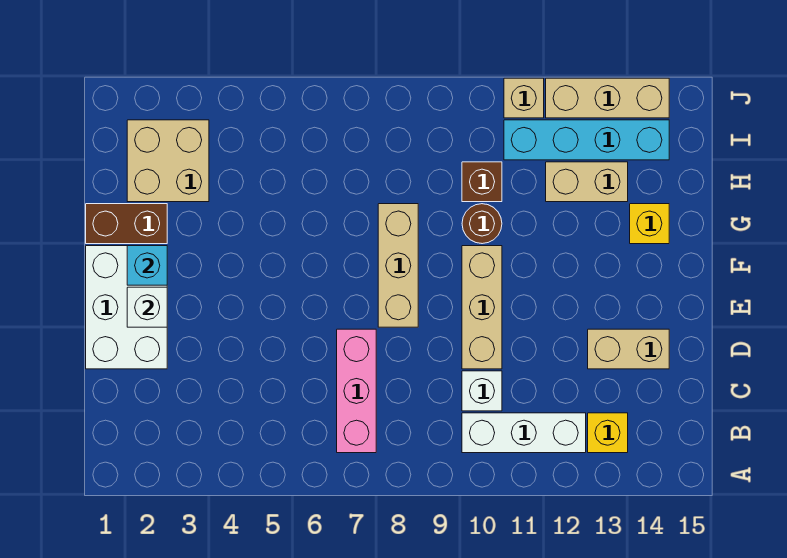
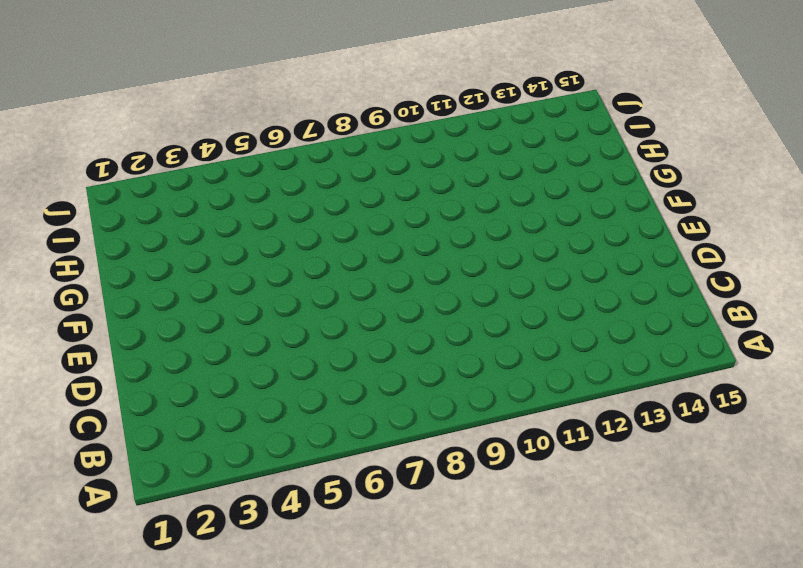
none -> pink 1x3 brick [337,329,376,453]
none -> white 1x3 brick [462,413,586,453]
none -> yellow 1x1 brick [588,413,628,453]

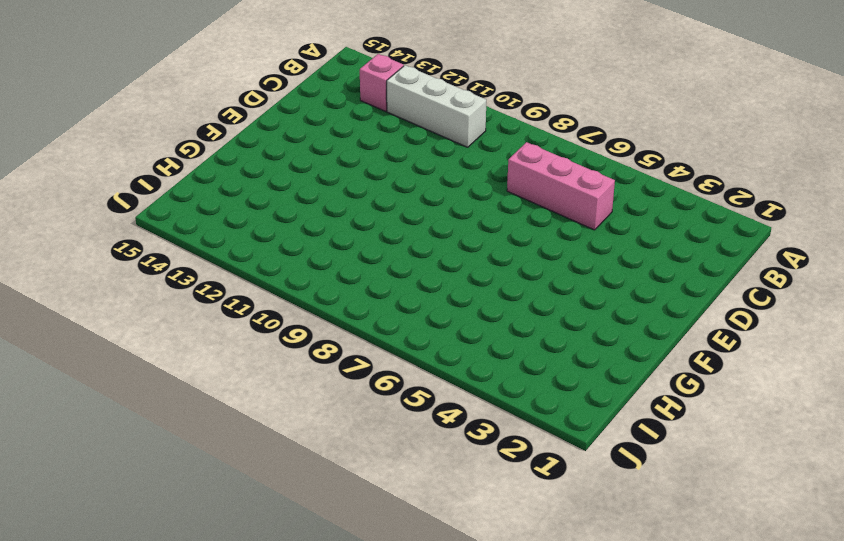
pink 1x1 brick [360,54,404,111] -> yellow 1x1 brick [588,413,628,453]
pink 1x3 brick [507,142,615,230] -> pink 1x3 brick turned to [337,329,376,453]
none -> white 1x1 brick [462,371,502,411]
none -> white 2x3 brick [86,246,167,369]
none -> tan 1x3 brick [462,246,502,369]

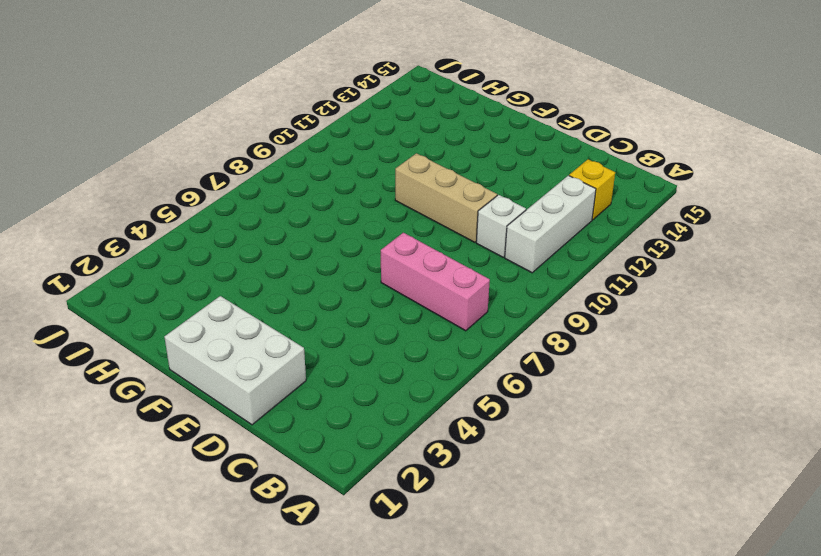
none -> tan 1x2 brick [588,329,669,369]
none -> tan 1x3 brick [378,204,418,327]
none -> brown 1x2 brick [86,204,167,244]

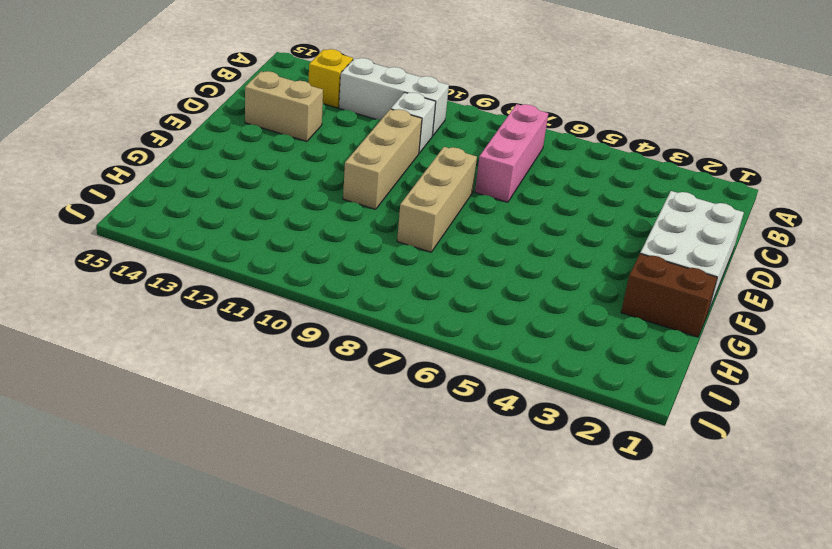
none -> brown 1x1 round brick [462,204,502,244]
none -> yellow 1x1 brick [630,204,669,244]
none -> tan 2x2 brick [127,120,209,202]

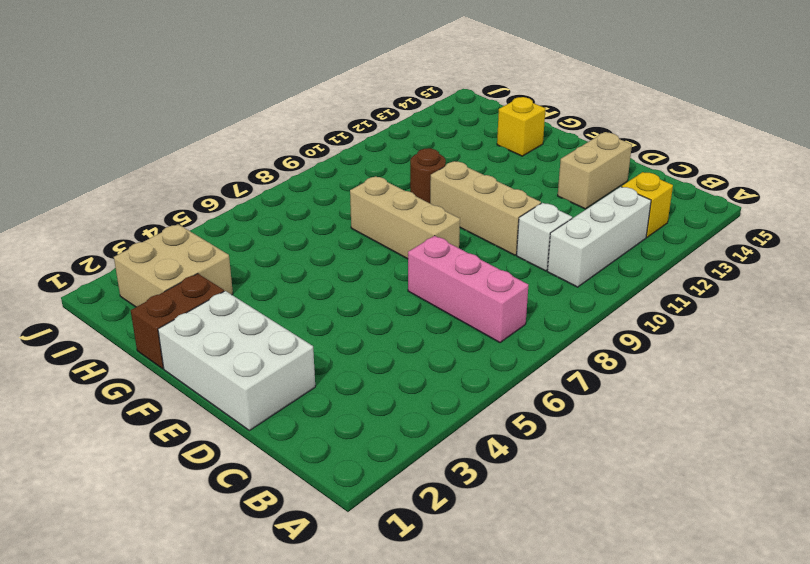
none -> brown 1x1 brick [462,162,502,202]
none -> tan 1x2 brick [546,162,628,202]
none -> cyan 1x4 brick [504,120,669,160]

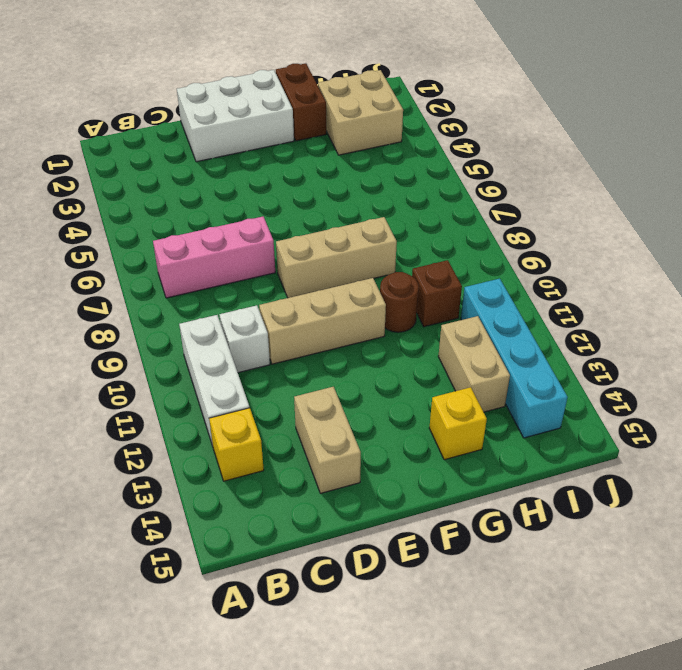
none -> tan 1x1 brick [504,78,544,118]
none -> tan 1x3 brick [546,78,669,118]
none -> white 1x1 brick [127,287,167,327]

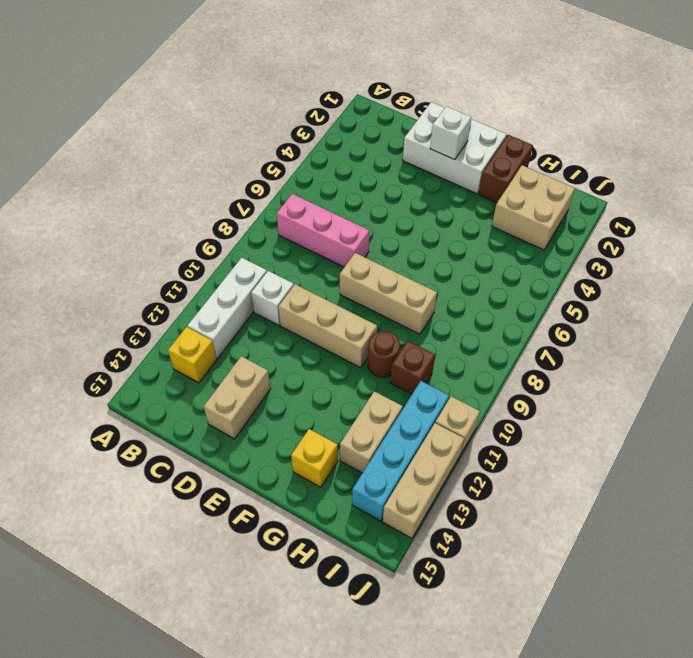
none -> cyan 1x1 brick [127,246,167,285]

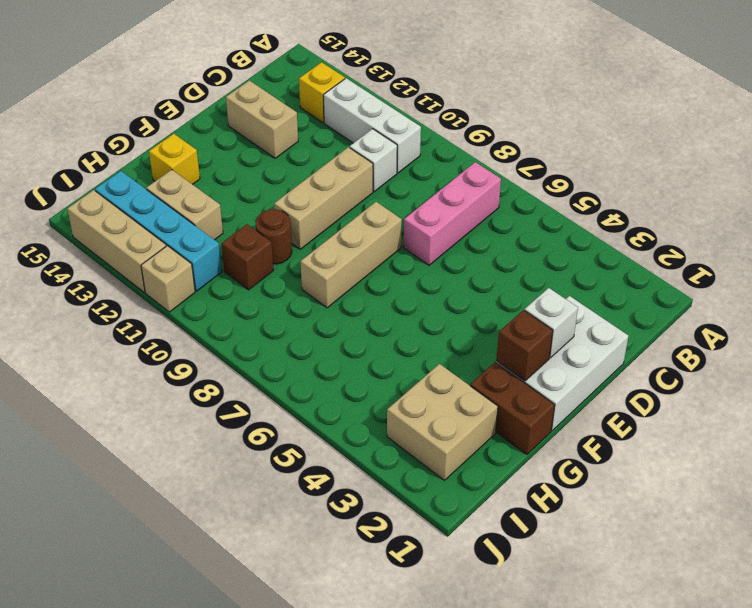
brown 1x1 brick [496,310,553,381] -> cyan 1x1 brick [127,246,167,285]

